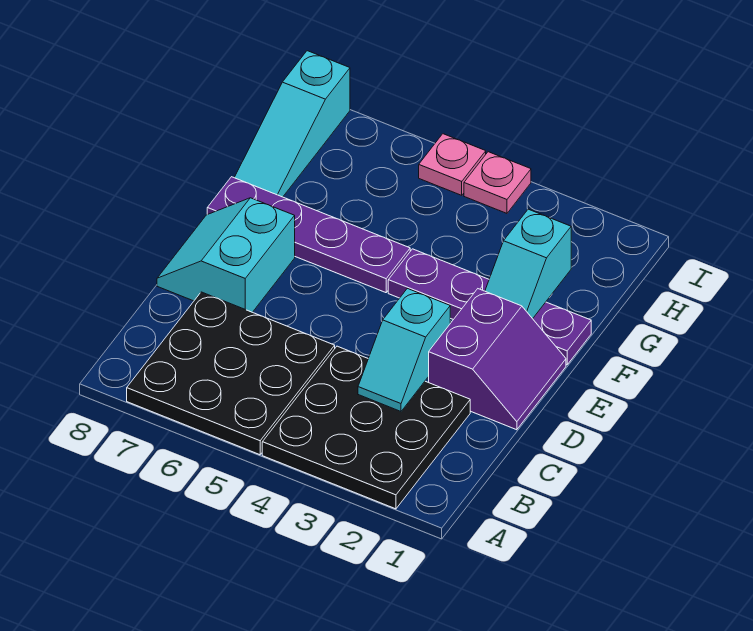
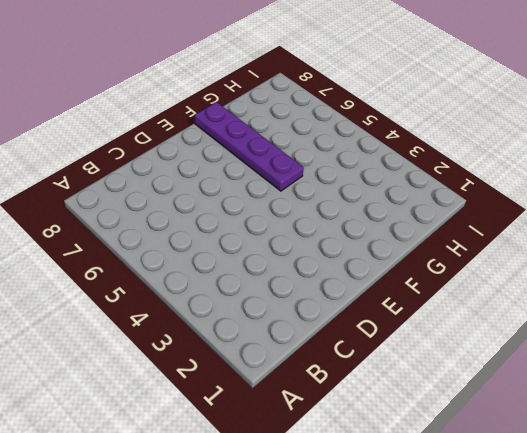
none -> black 3x3 plate [262,346,470,509]
none -> black 3x3 plate [127,292,335,455]

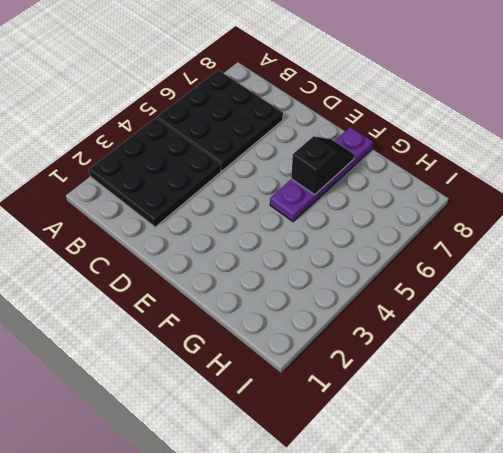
black 1x2 slope [291,136,354,195] -> none
none -> purple 2x2 slope [429,289,566,430]
none -> cyan 2x2 slope [157,198,295,312]

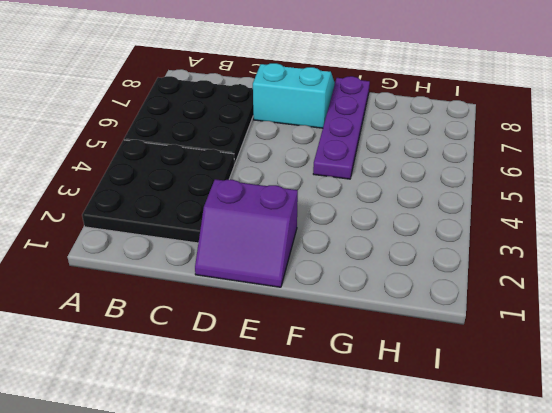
none -> purple 1x4 plate [388,249,591,365]
none -> cyan 1x3 slope [234,51,350,197]

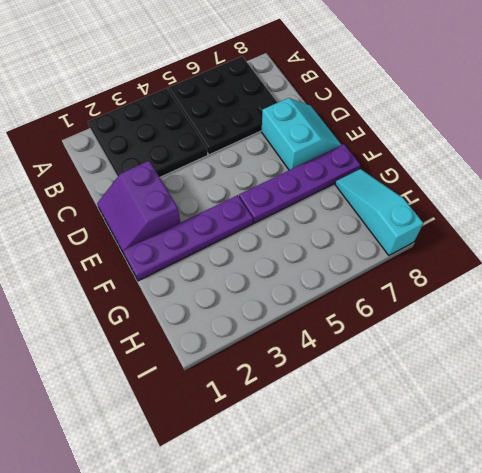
none -> pink 1x1 plate [464,152,531,213]
none -> pink 1x1 plate [419,134,486,195]

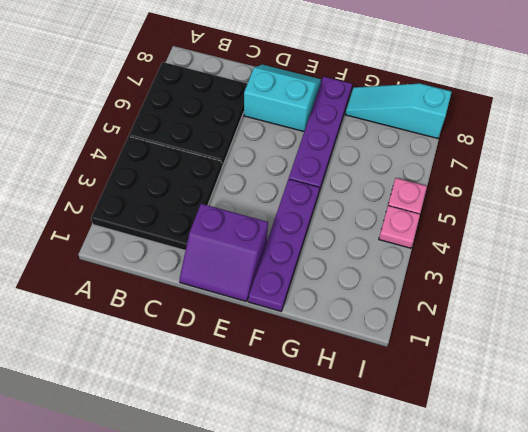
none -> cyan 1x2 slope [358,288,450,411]
none -> cyan 1x2 slope [485,209,571,319]

